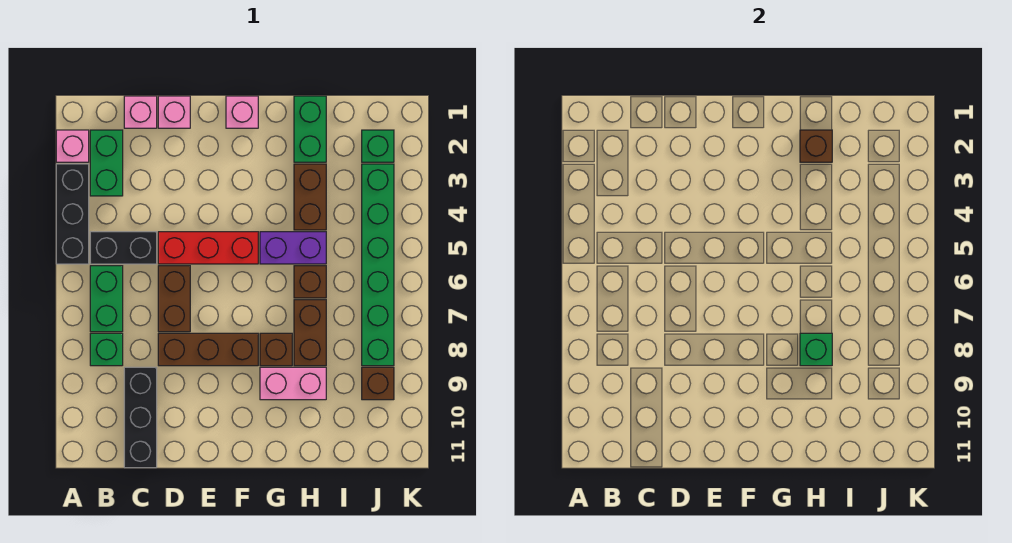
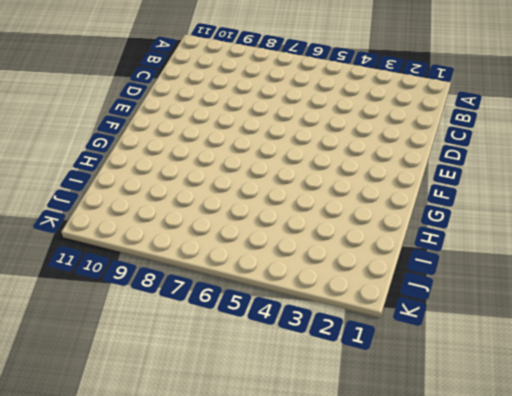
none -> pink 1x1 brick [56,130,89,162]
none -> black 1x3 brick [56,164,89,264]
none -> green 1x2 brick [90,130,123,196]

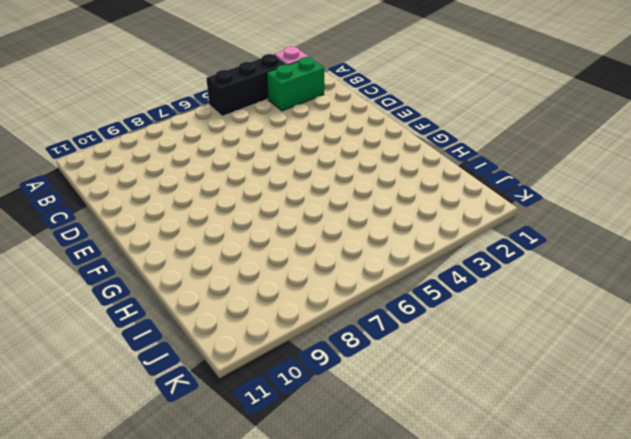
none -> black 1x2 brick [90,232,157,264]
none -> green 1x2 brick [90,266,123,332]
none -> green 1x1 brick [90,333,123,366]

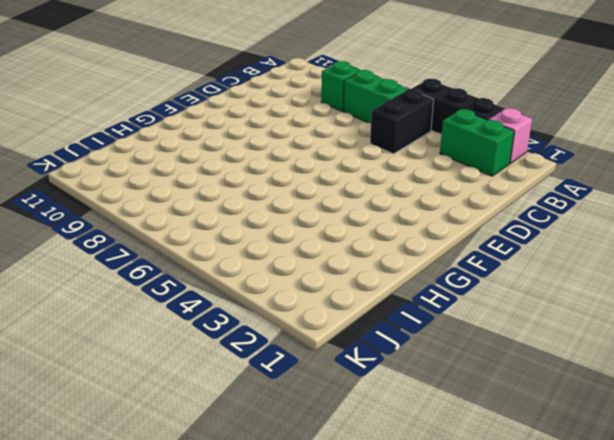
none -> pink 1x1 brick [124,96,157,128]
none -> black 1x3 brick [124,367,157,468]
none -> pink 1x1 brick [158,96,190,128]

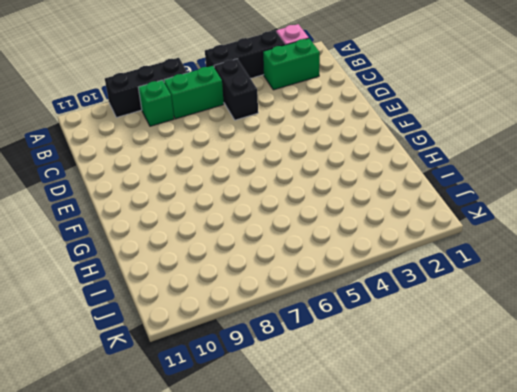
black 1x3 brick [105,58,188,118] -> black 1x3 brick moved to [124,367,157,468]
none -> pink 1x1 brick [124,96,157,128]
none -> pink 1x1 brick [158,96,190,128]
none -> red 1x3 brick [158,232,258,264]

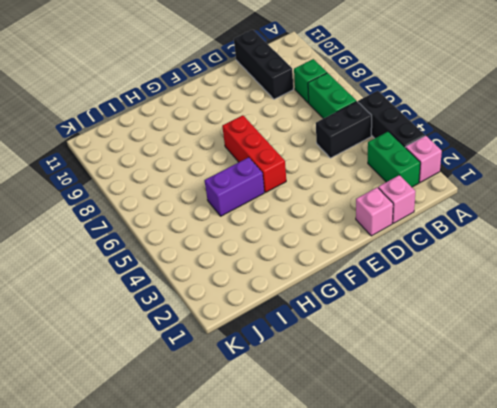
red 1x3 brick [222,115,286,193] -> red 1x3 brick turned to [158,232,258,264]
none -> brown 1x2 brick [158,266,190,332]
none -> brown 1x3 brick [158,333,258,366]
none -> pink 1x1 brick [226,96,258,128]

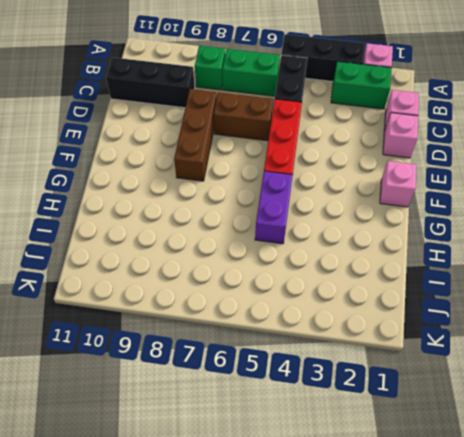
none -> brown 1x1 brick [260,333,292,366]
none -> pink 1x2 brick [260,367,326,400]
none -> green 1x2 brick [294,96,326,162]

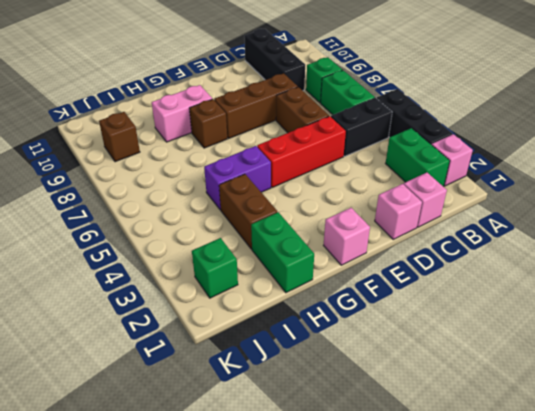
none -> brown 1x1 brick [294,266,326,298]
none -> brown 1x2 brick [294,300,326,366]
none -> green 1x6 brick [362,164,394,366]

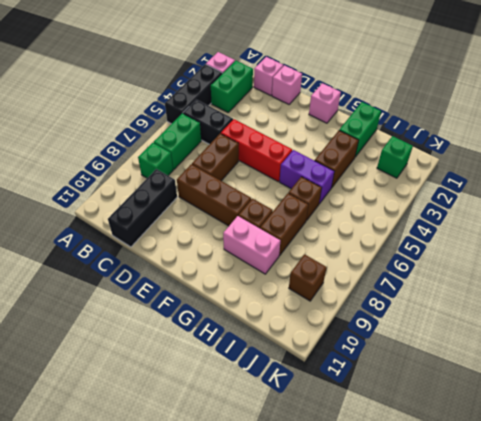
none -> green 1x6 brick [362,164,394,366]
none -> brown 1x1 brick [800,130,832,162]
none -> green 1x1 brick [800,333,832,366]

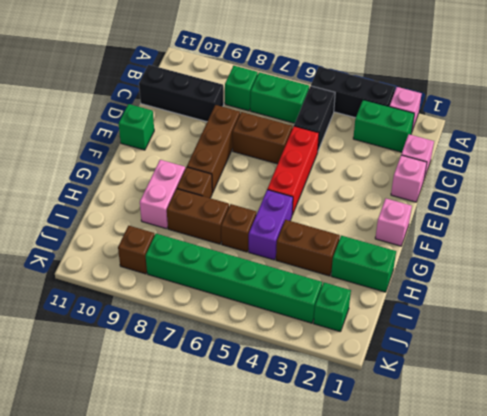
green 1x1 brick [119,104,154,150] -> green 1x1 brick moved to [800,333,832,366]
none -> brown 1x1 brick [800,130,832,162]

